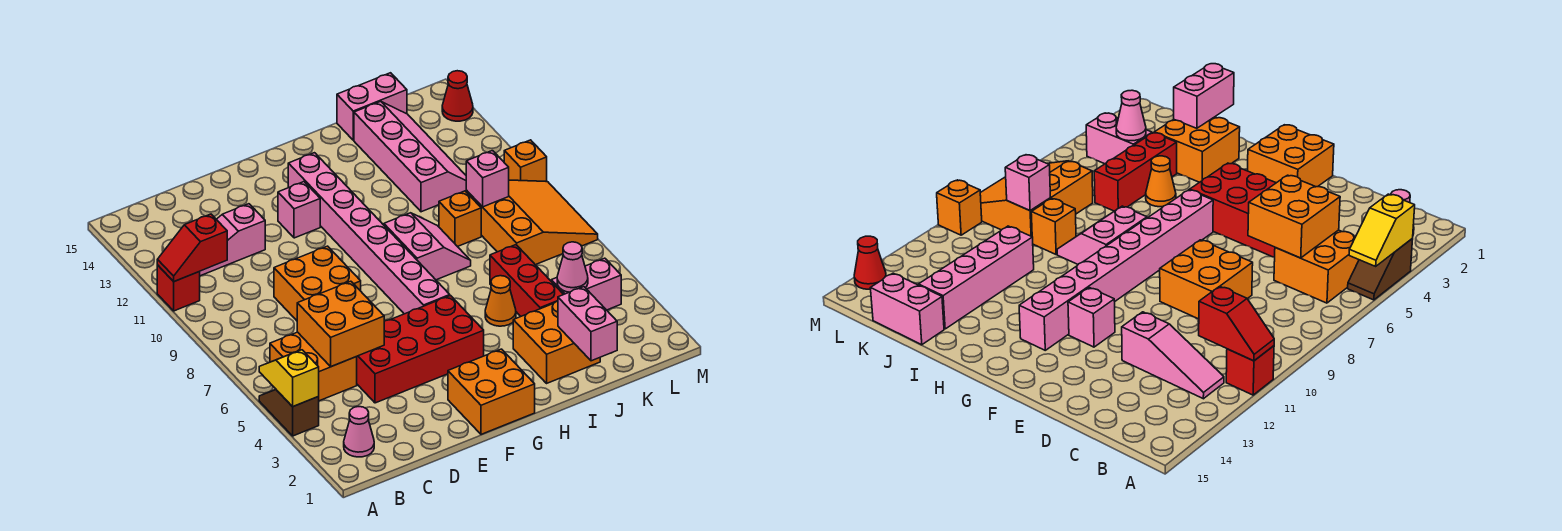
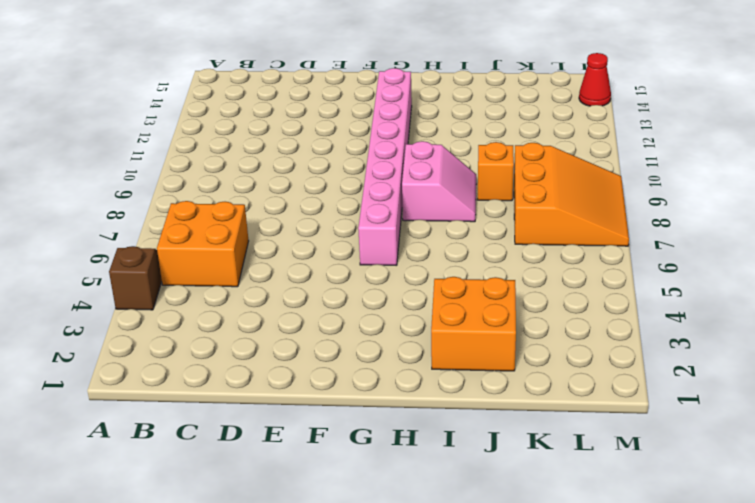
none -> red 1x1 brick [157,265,200,311]
none -> pink 1x1 cone [344,407,374,457]
none -> pink 1x3 slope [200,204,265,276]

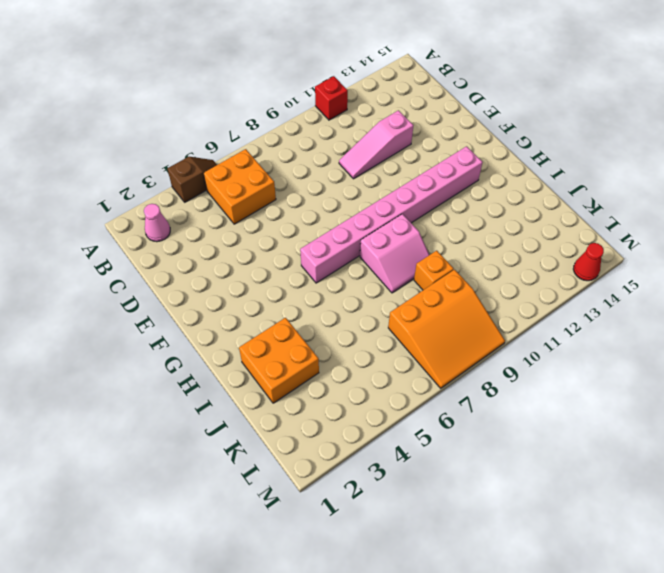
pink 1x3 slope [339,110,413,179] -> pink 1x3 slope turned to [200,204,265,276]
none -> red 2x4 brick [357,296,484,403]
none -> orange 2x2 brick [274,246,361,321]
none -> orange 2x2 brick [448,349,535,434]

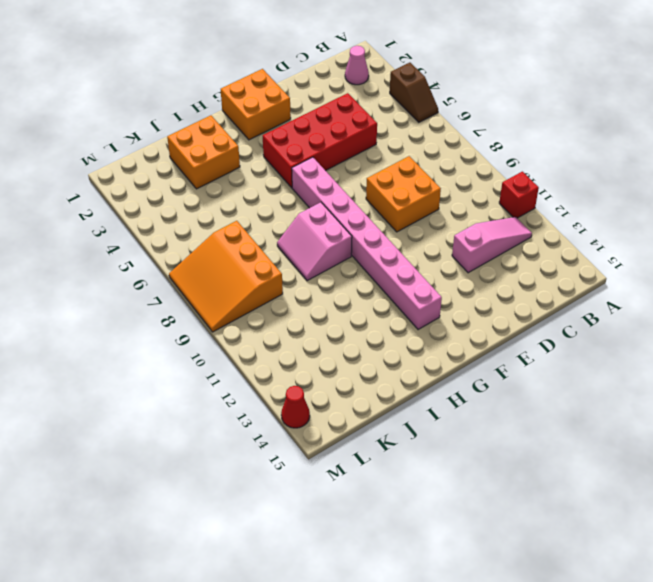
none -> orange 2x2 brick [270,332,357,401]
none -> pink 1x1 brick [278,182,320,238]
none -> orange 1x1 cone [485,276,516,326]

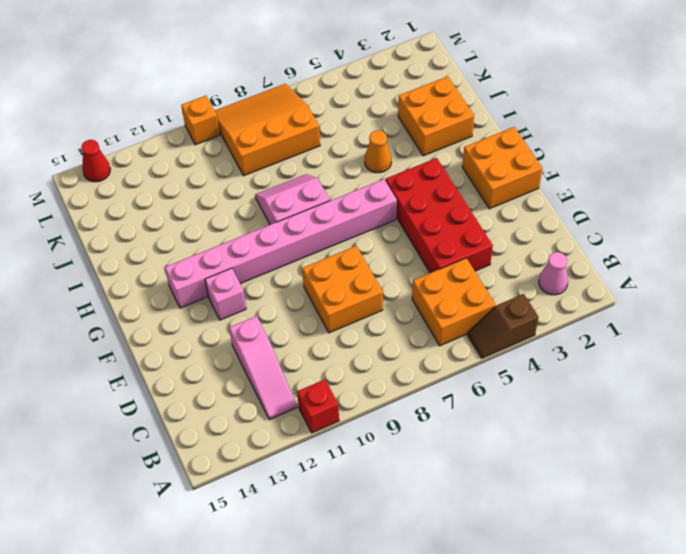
none -> red 1x3 brick [490,245,564,316]
none -> orange 1x1 brick [439,191,481,247]
none -> pink 2x4 slope [354,101,467,212]

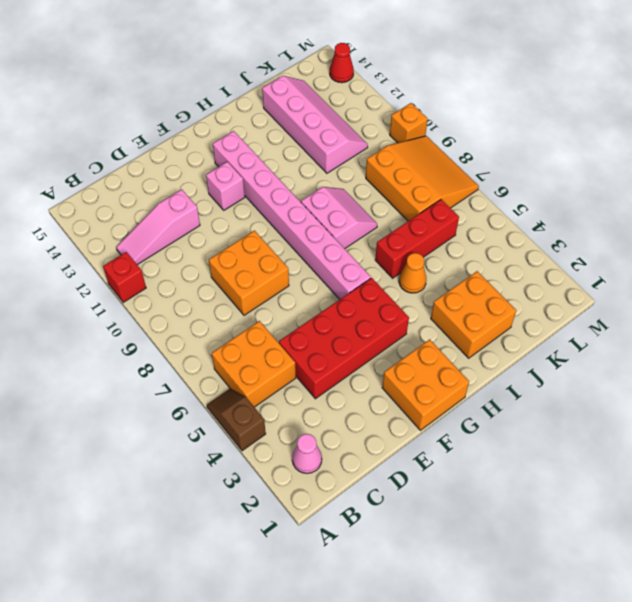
red 1x3 brick [375,199,459,278] -> red 1x3 brick turned to [490,245,564,316]
none -> orange 1x1 brick [439,191,481,247]
none -> pink 1x2 brick [337,73,407,140]
none -> pink 1x2 brick [551,258,621,310]

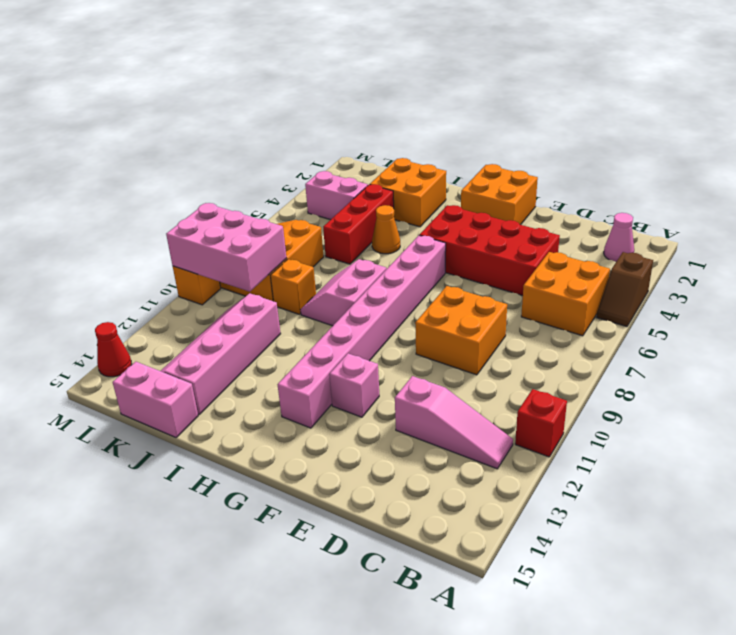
pink 2x3 brick [166,203,286,292] -> pink 1x1 brick [466,151,509,207]
none -> yellow 1x2 slope [259,350,319,407]
none -> red 1x2 slope [157,214,227,282]
none -> orange 2x2 brick [297,281,384,367]

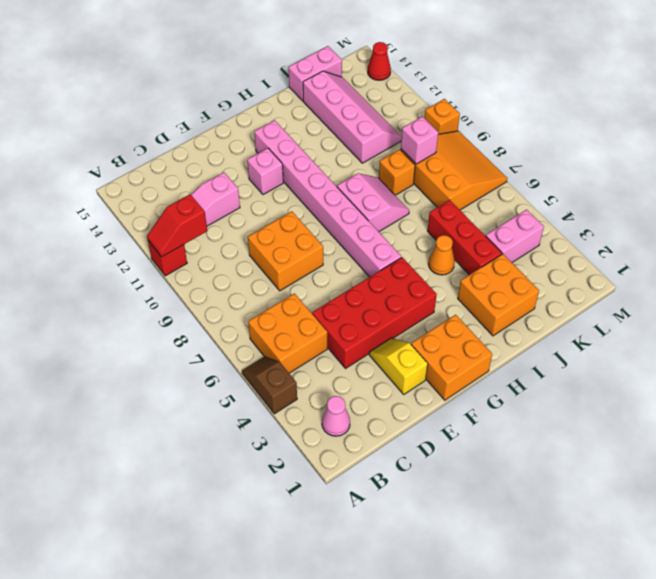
yellow 1x2 slope [369,338,428,394] -> yellow 1x2 slope moved to [259,350,319,407]
none -> orange 2x2 brick [297,281,384,367]
none -> pink 1x2 brick [558,287,617,361]
none -> pink 1x1 cone [557,242,588,292]

